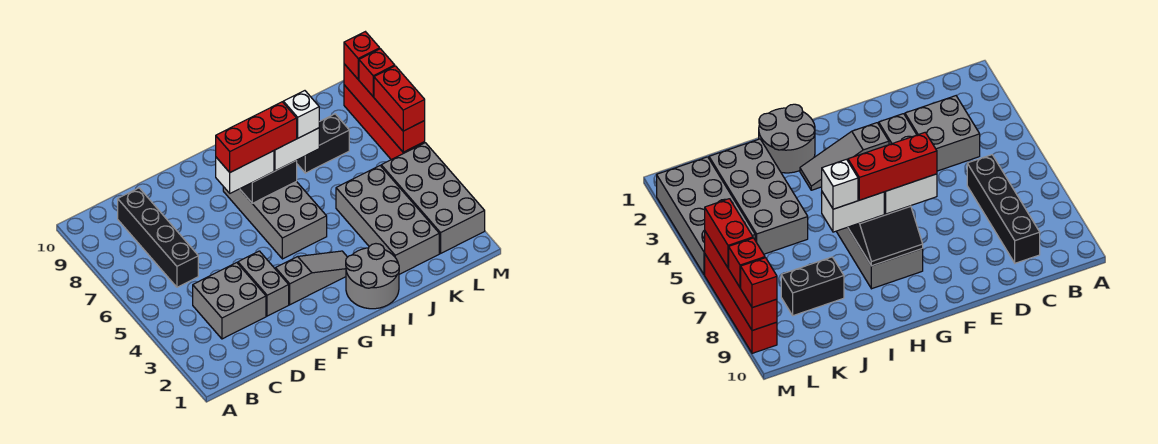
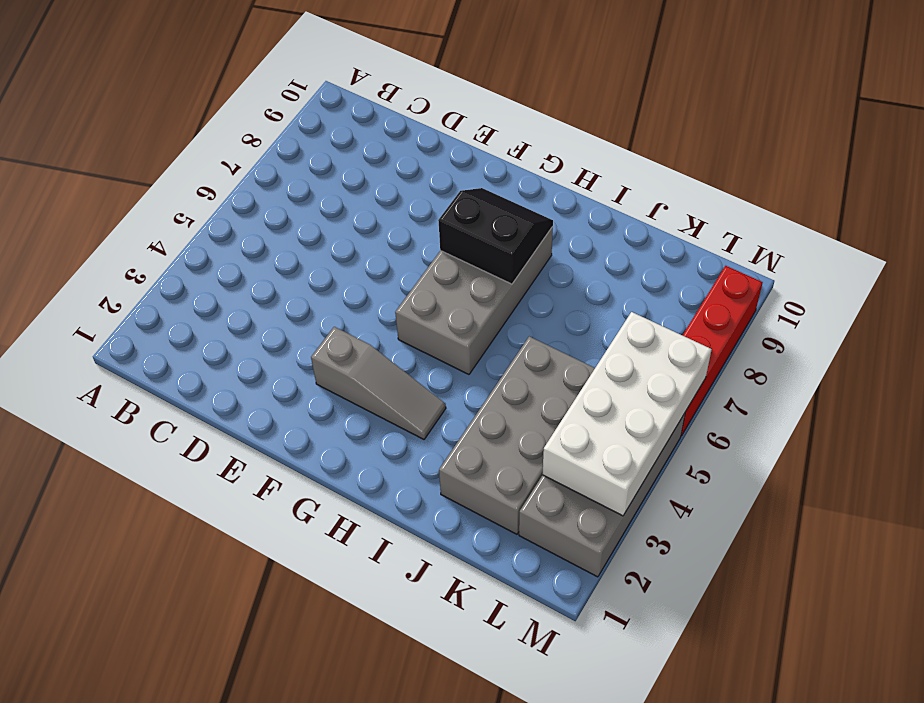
white 2x4 brick [542,312,712,516] -> red 1x4 brick [344,64,425,152]
none -> grey 2x2 brick [193,263,266,339]
none -> black 1x4 brick [118,188,198,287]
none -> grey 1x2 brick [238,251,289,316]

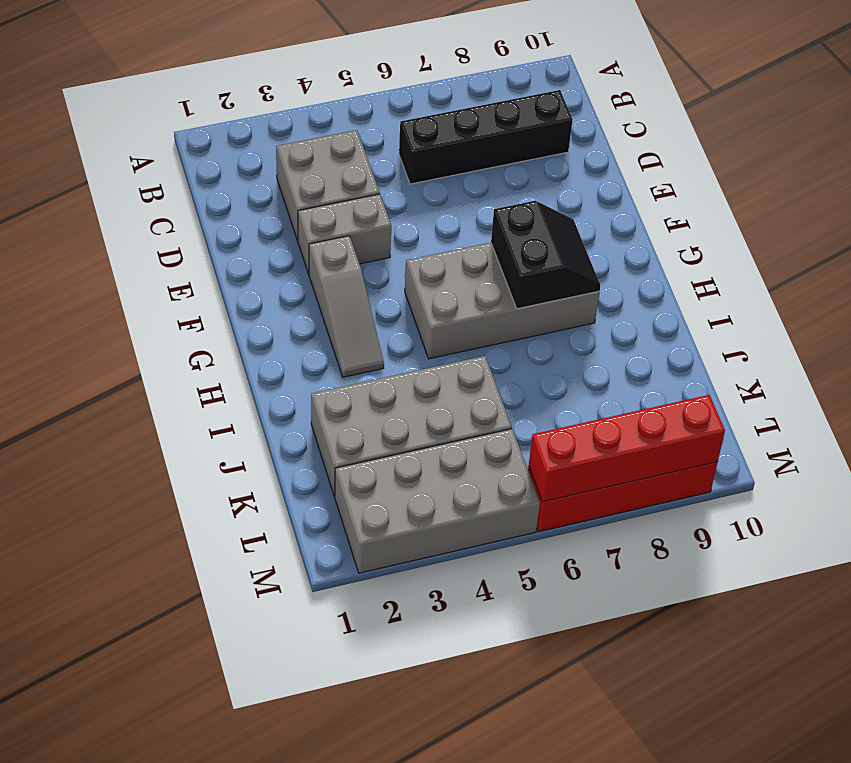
none -> grey 2x2 round brick [346,244,399,309]
none -> black 1x2 brick [297,114,349,173]
none -> white 1x2 brick [216,151,274,193]

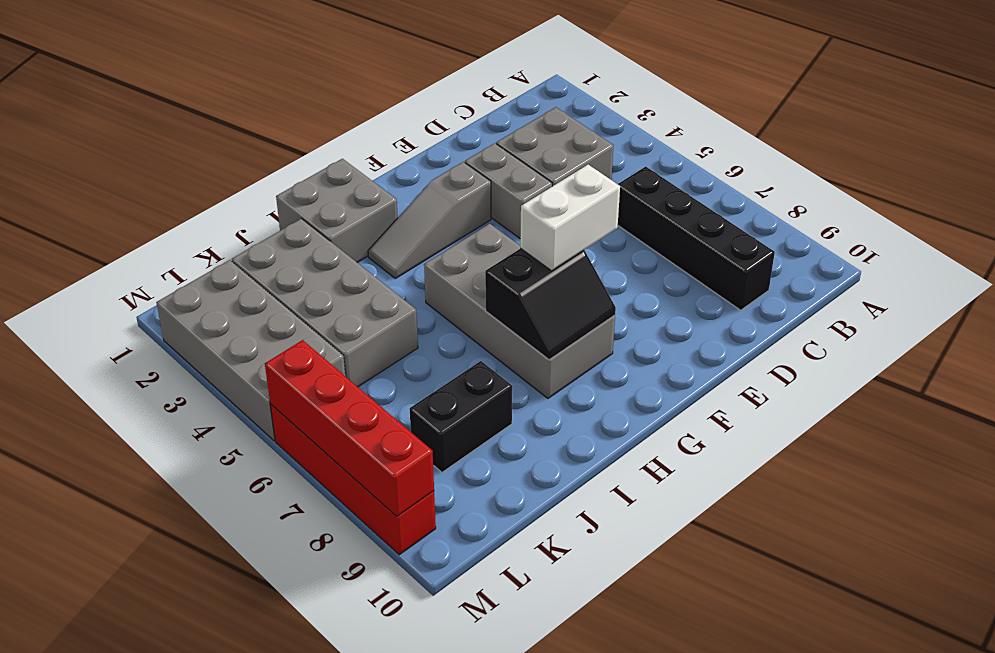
grey 2x2 brick [276,159,398,263] -> grey 2x2 round brick [346,244,399,309]
none -> white 1x2 brick [274,128,319,171]
none -> red 1x2 brick [374,66,425,131]
none -> red 1x1 brick [359,49,395,96]

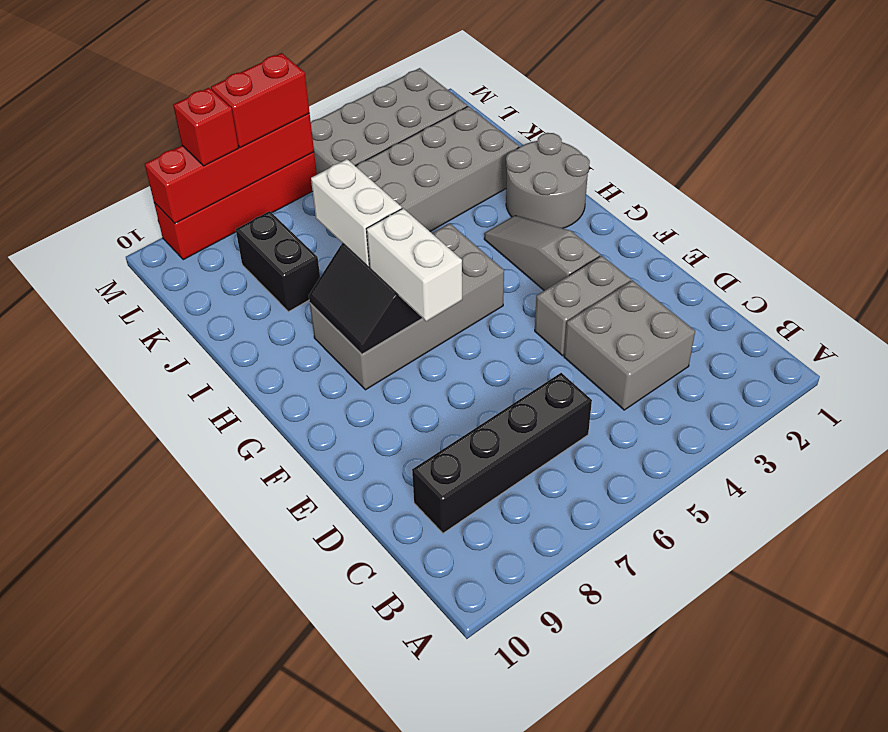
none -> red 1x1 brick [344,32,380,79]
none -> red 1x3 brick [216,102,297,172]
none -> white 1x1 brick [283,91,319,138]

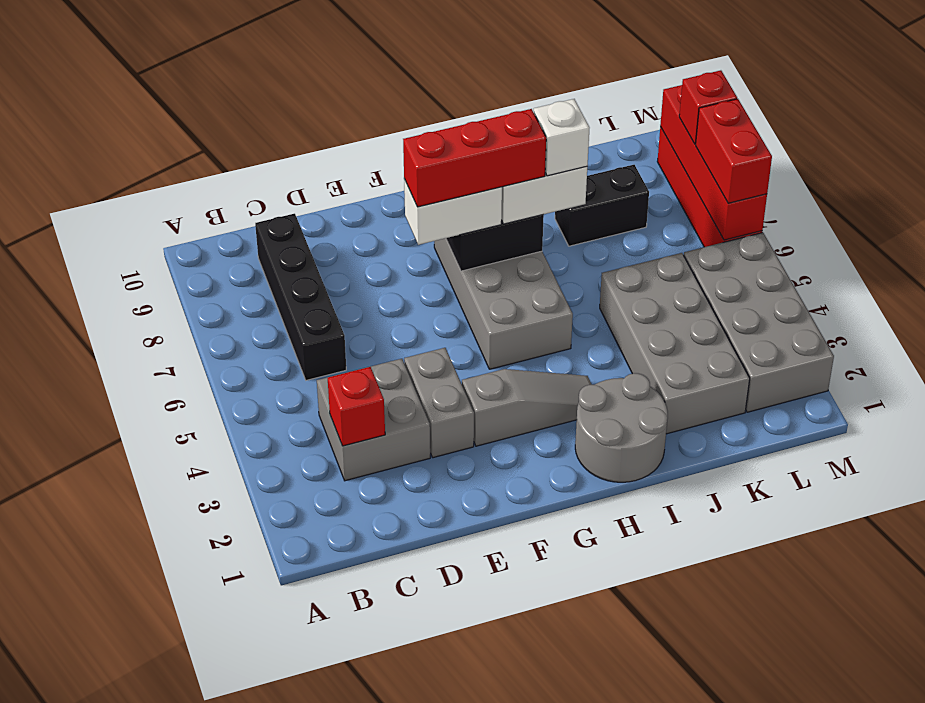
red 1x1 brick [328,367,385,446] -> red 1x1 brick moved to [344,32,380,79]

